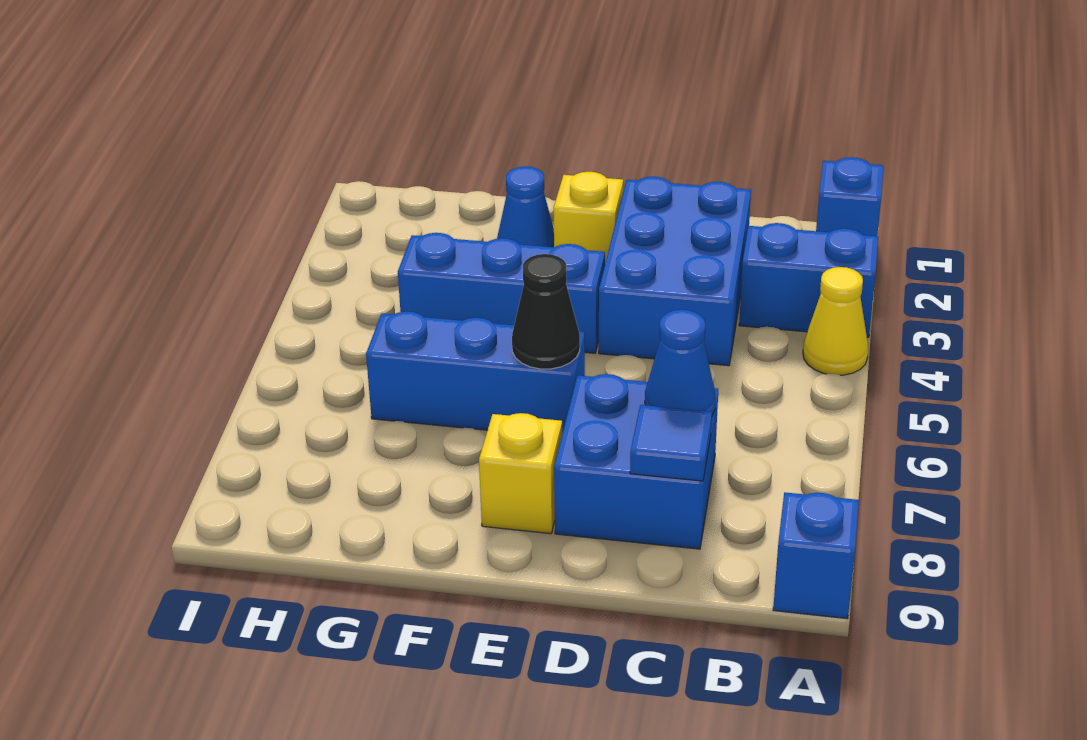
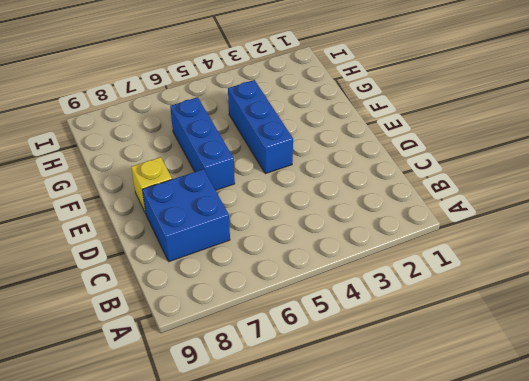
none -> blue 1x1 brick [816,157,884,236]
none -> blue 1x2 brick [739,223,878,337]
none -> yellow 1x1 cone [803,267,868,375]

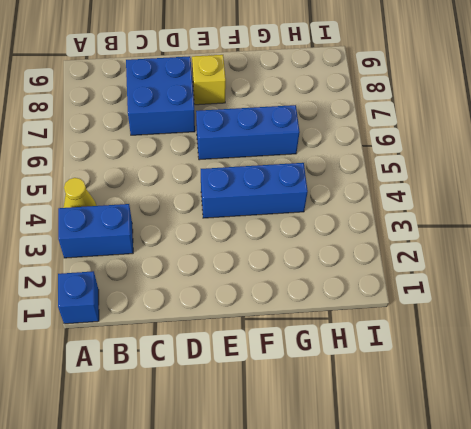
none -> blue 1x1 brick [773,492,859,619]
none -> blue 2x3 brick [599,177,751,366]
none -> yellow 1x1 brick [554,172,623,263]

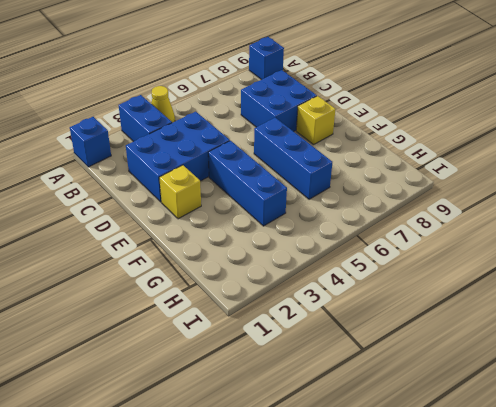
none -> blue 1x1 cone [497,167,554,247]
none -> blue 1x1 cone [645,310,715,415]
none -> blue 1x1 tile [630,405,712,481]

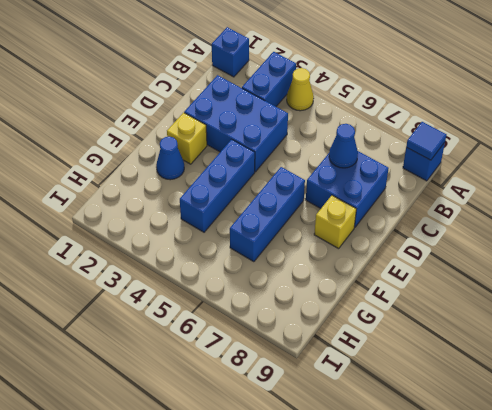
blue 1x1 tile [406,122,447,160] -> blue 1x1 tile moved to [630,405,712,481]
none -> black 1x1 cone [512,254,580,369]

